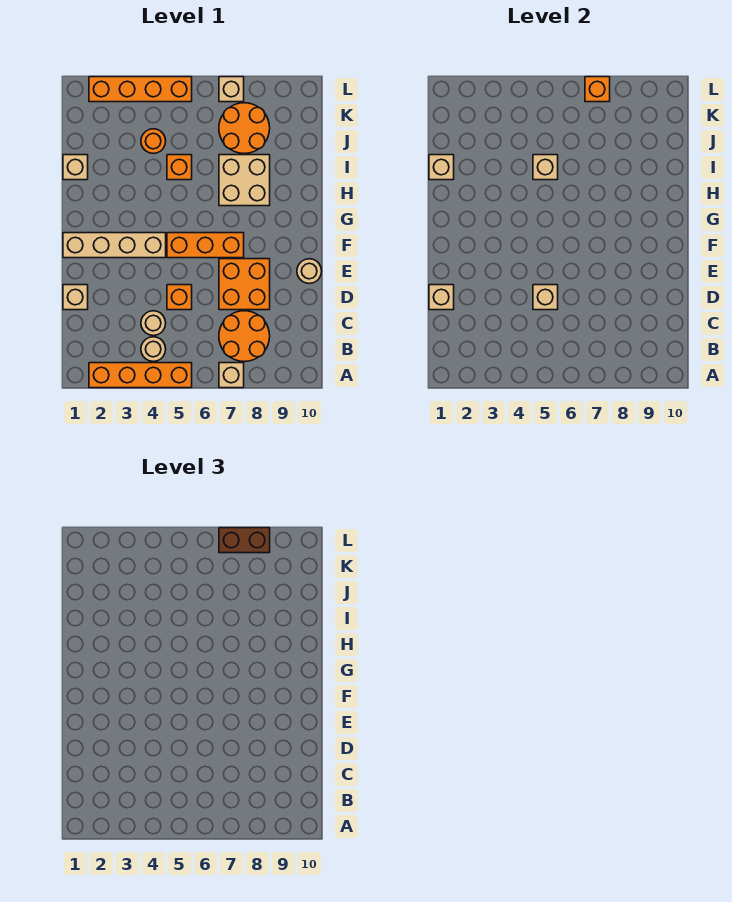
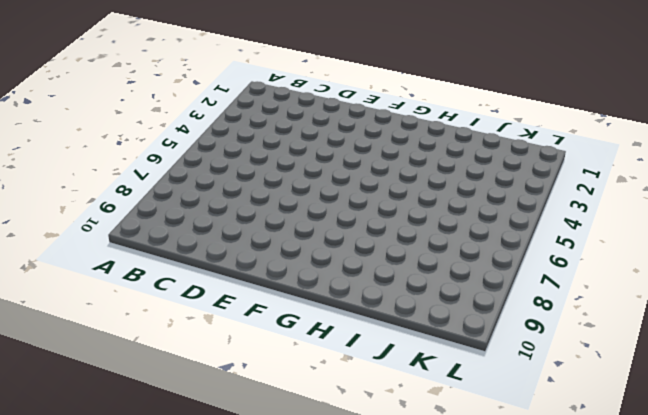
none -> orange 1x4 brick [89,363,192,388]
none -> tan 1x1 brick [219,363,244,388]
none -> tan 1x1 round brick [141,337,166,362]

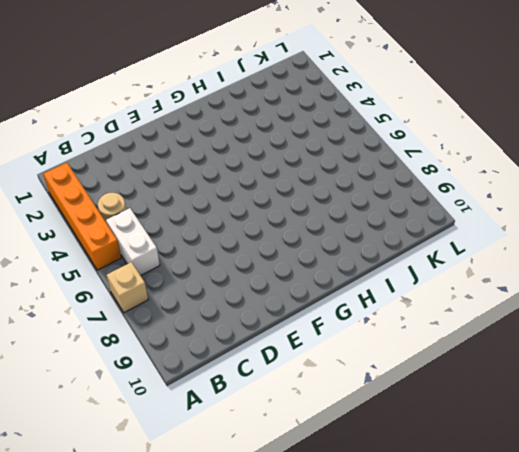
white 1x2 brick [106,208,160,276] -> none
none -> orange 2x2 round brick [219,311,270,362]
none -> tan 1x1 round brick [141,311,166,336]
none -> tan 1x1 brick [63,285,88,310]

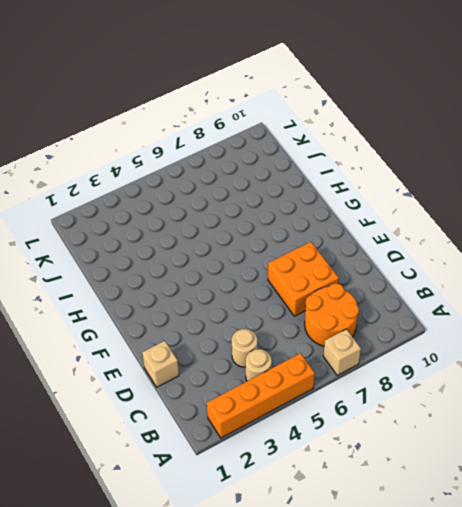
none -> orange 1x1 brick [167,285,192,310]
none -> tan 1x1 round brick [297,259,322,284]
none -> tan 1x4 brick [63,233,166,258]

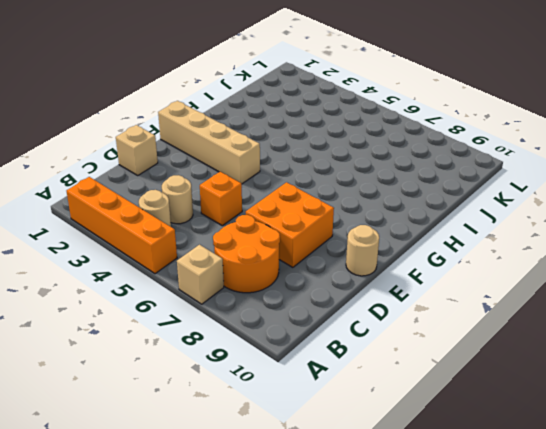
none -> orange 1x3 brick [167,233,244,258]
none -> tan 2x2 brick [219,155,270,206]
none -> tan 1x1 brick [63,155,88,180]

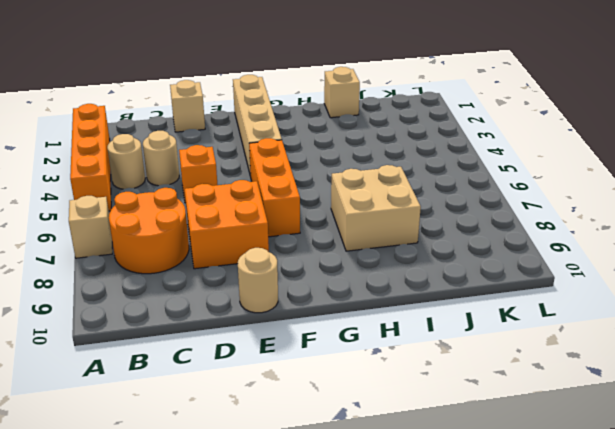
none -> orange 1x1 brick [167,155,192,180]
none -> orange 1x1 round brick [141,129,166,154]
none -> orange 2x2 round brick [219,103,270,154]

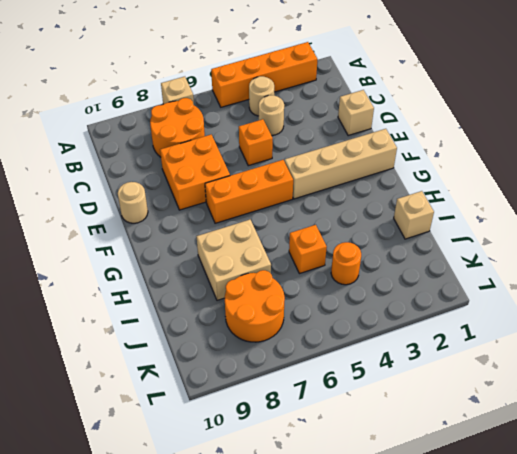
none -> orange 1x4 brick [89,77,192,102]
none -> tan 1x1 brick [219,77,244,102]
none -> tan 1x1 brick [429,285,454,310]

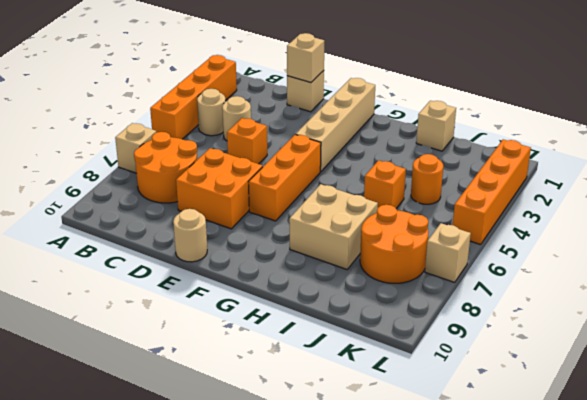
none -> tan 1x1 brick [533,285,558,310]
none -> tan 1x1 brick [429,155,454,180]
none -> tan 1x1 brick [533,155,558,180]

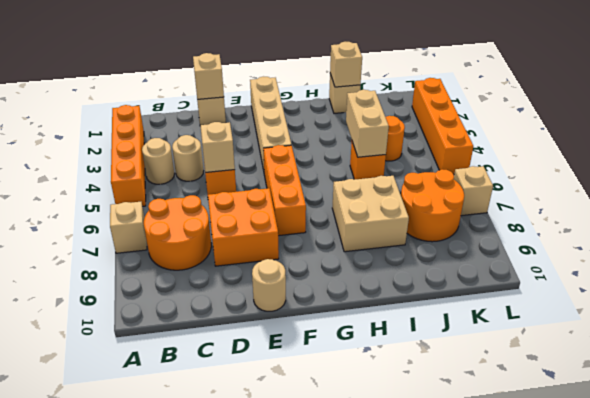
tan 1x2 brick [346,90,389,157] -> tan 1x1 brick [533,155,558,180]
none -> orange 1x1 brick [585,77,610,102]
none -> brown 1x2 brick [219,528,270,553]

